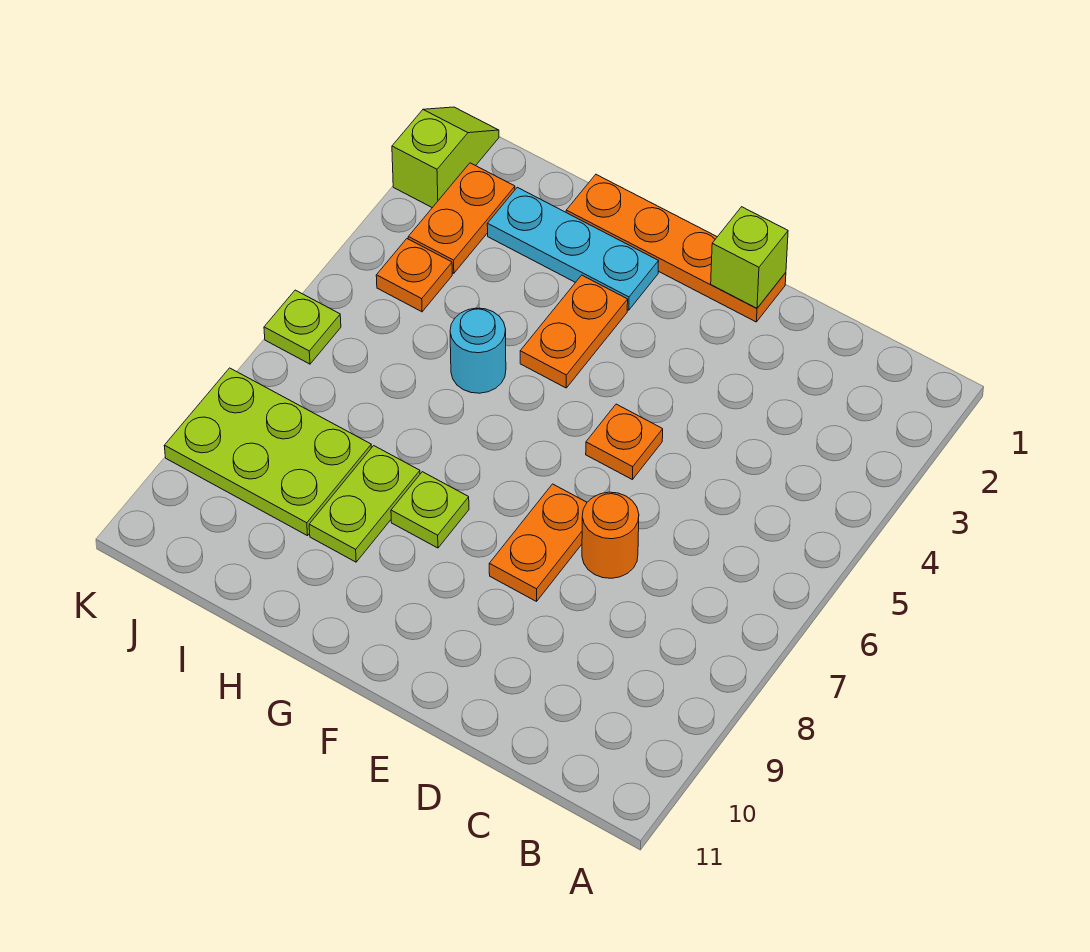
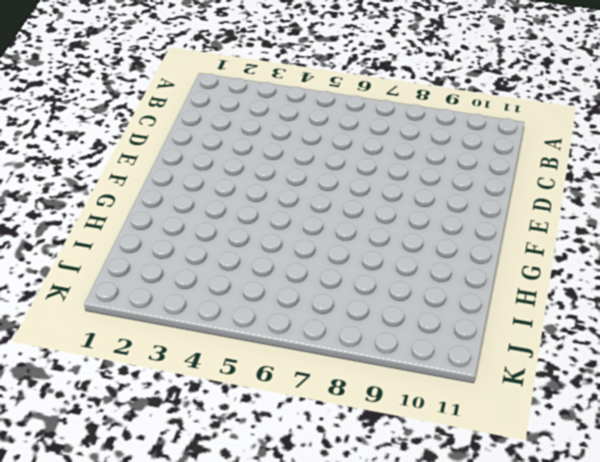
none -> orange 1x1 round brick [582,492,639,578]
none -> orange 1x4 plate [566,175,786,322]
none -> orange 1x1 plate [586,404,663,480]

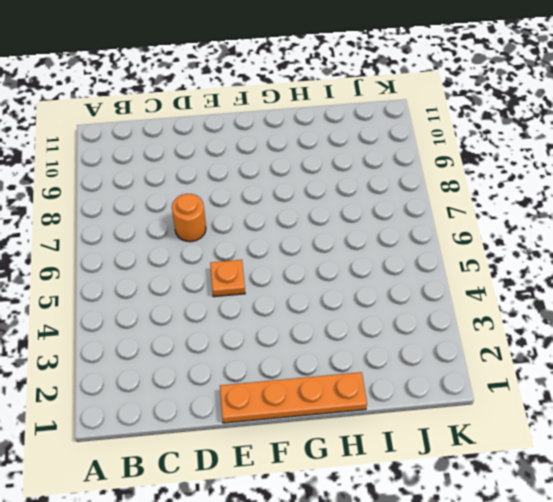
none -> orange 1x2 plate [489,484,587,601]
none -> cyan 1x3 plate [487,187,658,310]
none -> orange 1x2 plate [520,275,628,388]

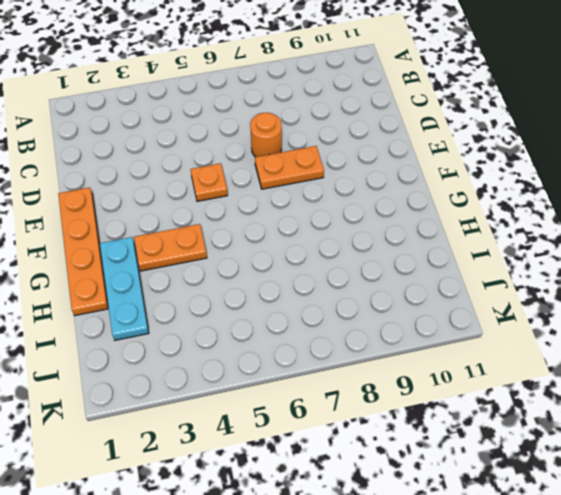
none -> lime 1x1 plate [391,472,469,548]
none -> cyan 1x1 round brick [450,308,506,393]
none -> lime 1x2 plate [309,446,420,562]

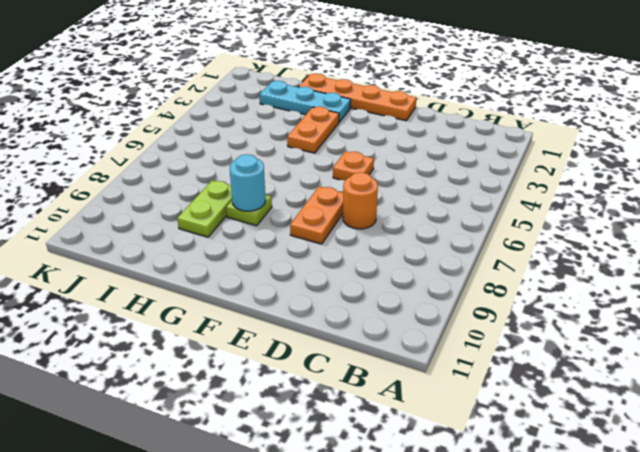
cyan 1x1 round brick [230,154,266,211] -> cyan 1x1 round brick moved to [450,308,506,393]
none -> lime 2x3 plate [164,368,371,536]
none -> orange 1x2 plate [408,163,515,273]
none -> orange 1x1 plate [376,239,452,312]

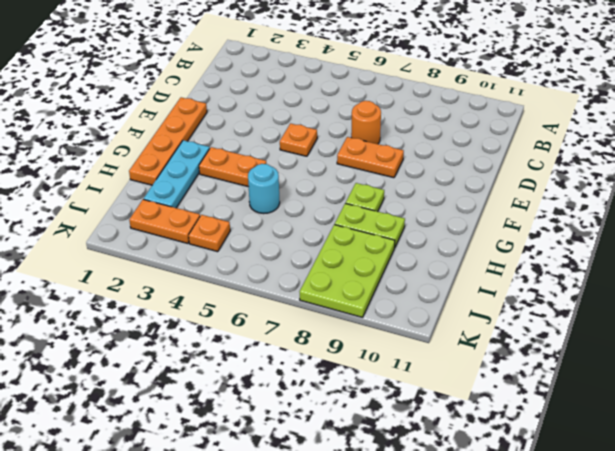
none -> lime 1x2 slope [392,107,499,208]
none -> lime 1x1 plate [264,290,341,364]
none -> lime 1x1 brick [711,207,788,308]

